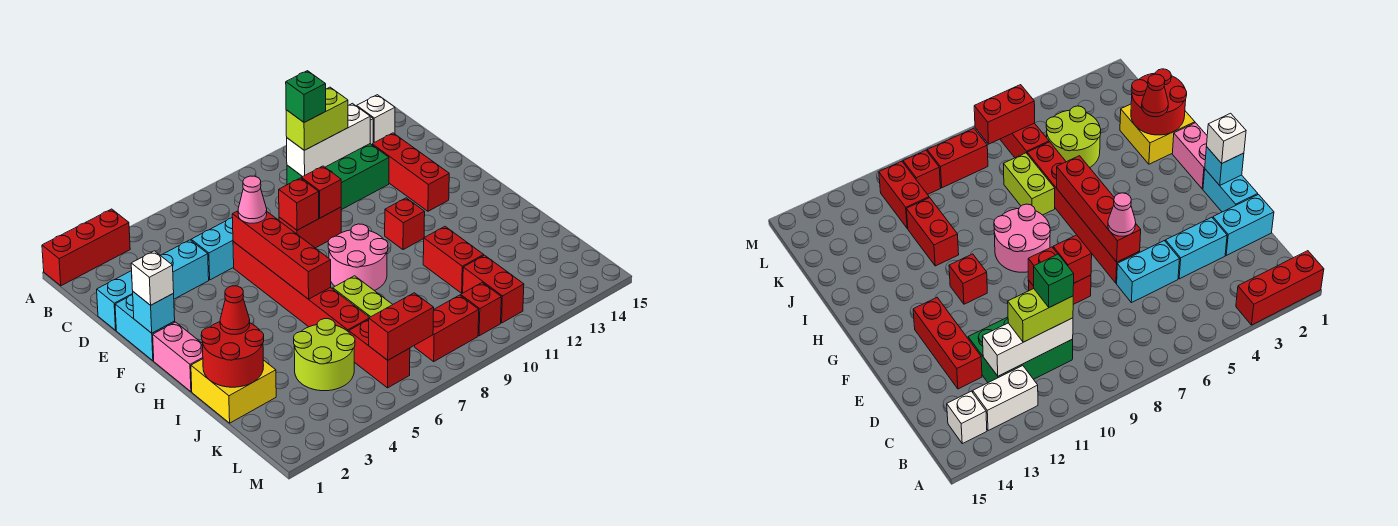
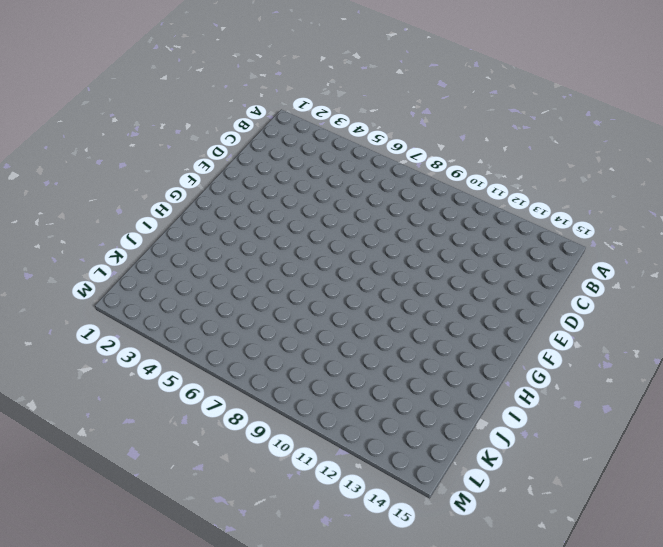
none -> red 1x3 brick [42,209,130,286]
none -> white 1x2 brick [973,366,1038,431]
none -> white 1x1 brick [357,95,395,143]
none -> green 2x3 brick [287,144,389,210]

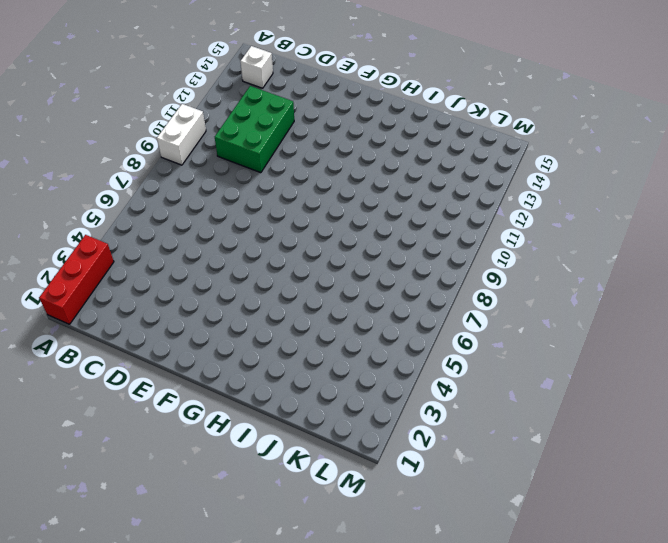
white 1x2 brick [157,104,206,165] -> white 1x2 brick moved to [973,366,1038,431]
none -> cyan 1x2 brick [97,271,133,330]
none -> cyan 1x2 brick [160,240,209,299]
none -> cyan 1x2 brick [191,218,234,280]
none -> red 1x3 brick [372,133,449,211]

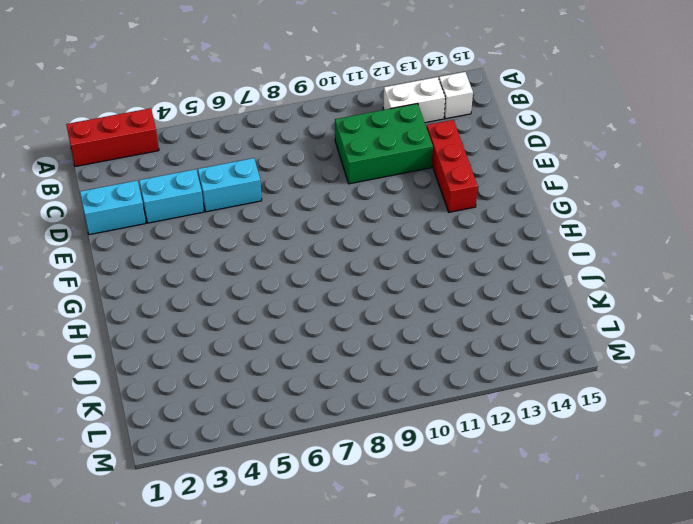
none -> cyan 1x2 brick [115,295,175,361]
none -> red 1x6 brick [233,242,369,332]
none -> red 1x2 brick [279,207,341,248]
none -> pink 1x2 brick [153,322,203,392]

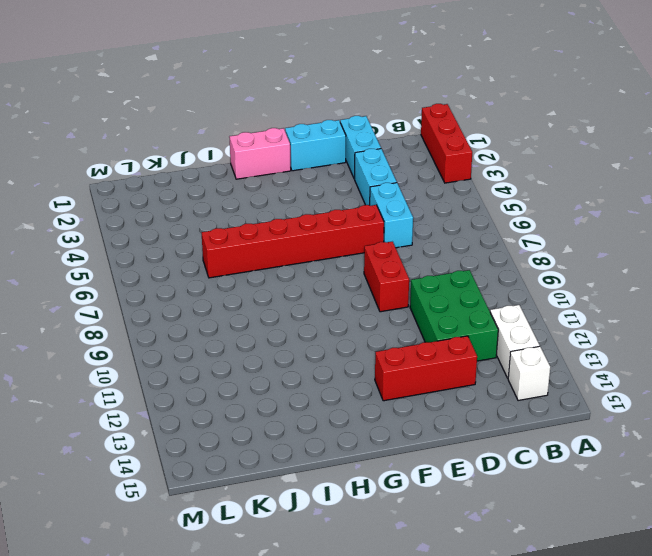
none -> pink 2x2 round brick [328,224,388,291]
none -> red 1x1 brick [385,198,425,250]
none -> yellow 2x2 brick [191,359,276,423]
none -> lime 1x2 brick [333,276,393,317]

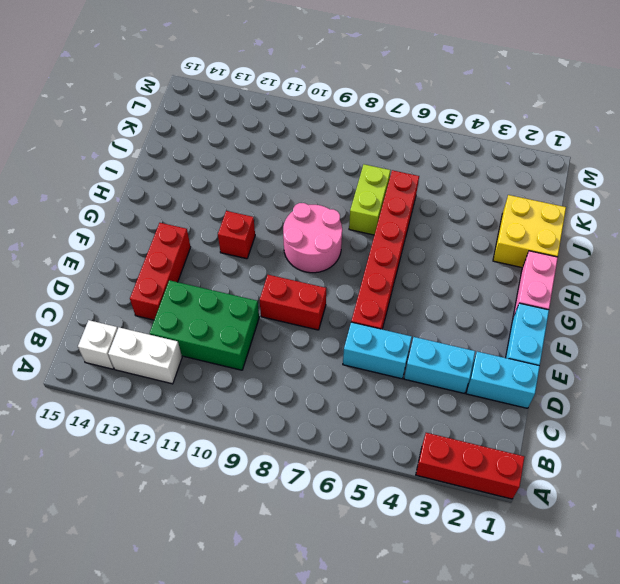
none -> red 1x2 brick [423,227,484,293]
none -> lime 2x2 round brick [294,319,355,391]
none -> red 1x2 brick [349,320,410,388]
none -> red 1x2 brick [463,255,524,323]

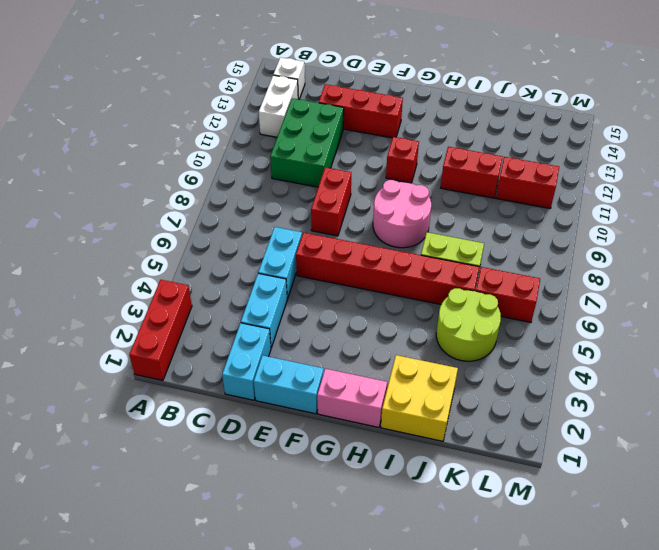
none -> red 1x2 brick [415,295,479,361]
none -> red 1x1 brick [461,283,501,336]
none -> white 1x3 brick [287,103,370,177]
none -> red 1x4 brick [232,211,331,299]

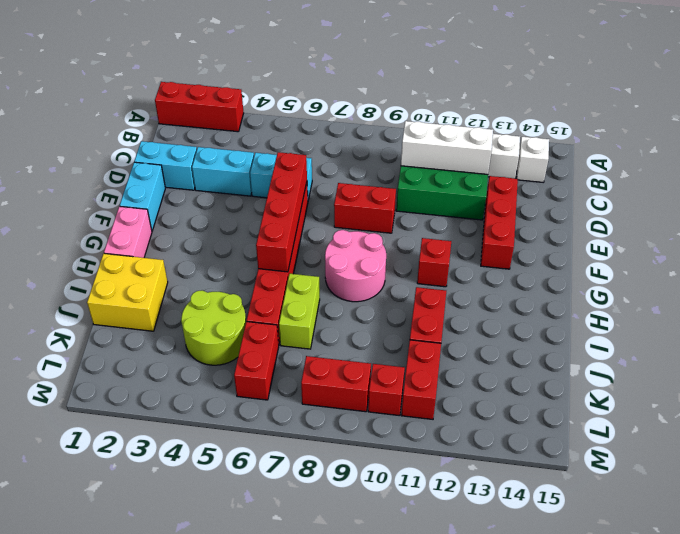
none -> red 1x1 brick [279,178,319,230]
none -> red 1x1 brick [302,166,341,218]
none -> cyan 1x1 brick [133,292,175,333]
none -> red 2x2 round brick [201,322,264,387]

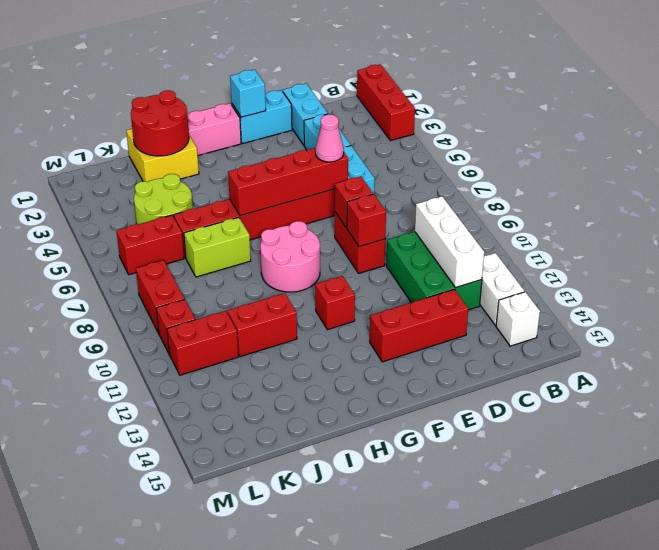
none -> red 1x2 brick [369,293,434,360]
none -> lime 1x2 brick [286,87,348,150]
none -> white 1x1 brick [131,251,174,305]
none -> red 1x1 cone [220,286,250,335]

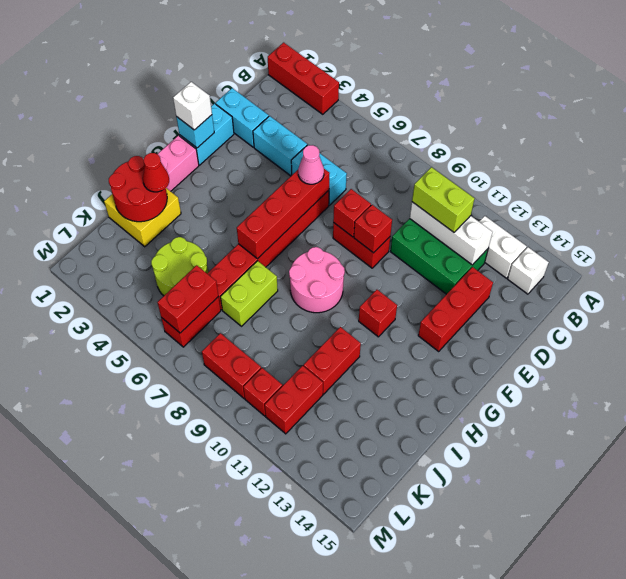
red 1x2 brick [158,265,218,333] -> red 1x2 brick turned to [369,293,434,360]
none -> green 1x1 brick [286,71,326,123]

